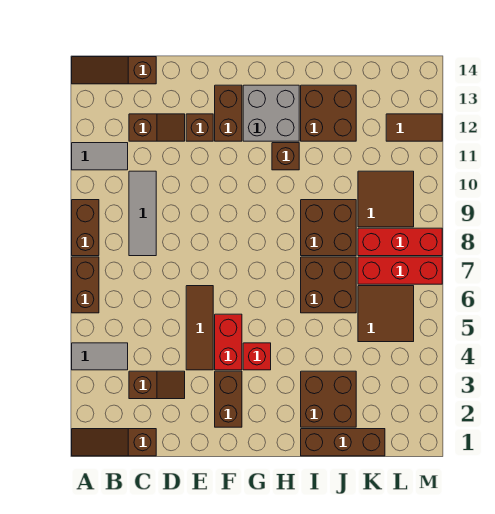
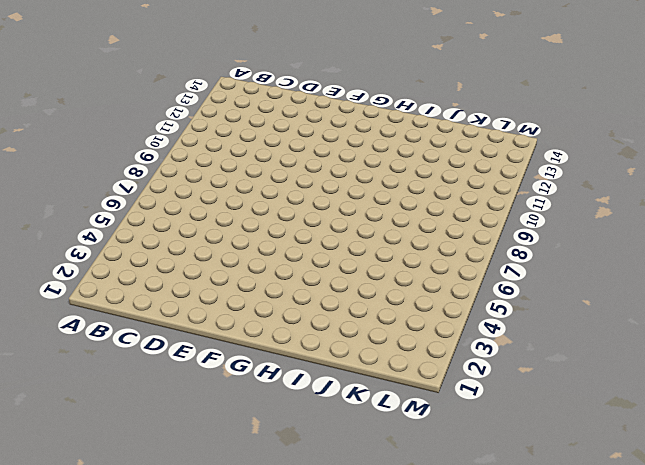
none -> brown 1x3 slope [72,429,156,456]
none -> grey 1x2 tile [72,343,128,370]
none -> brown 1x2 brick [72,257,99,313]

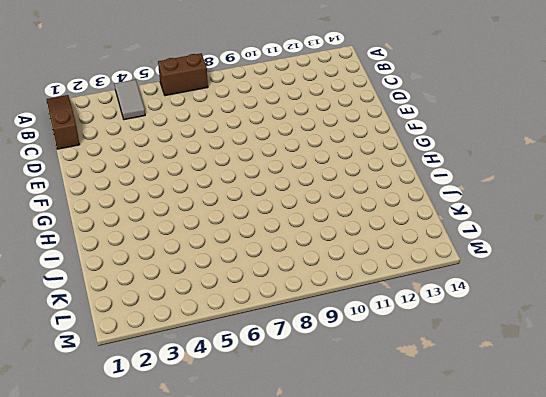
none -> brown 1x2 brick [72,200,99,256]
none -> grey 1x2 tile [72,143,128,170]
none -> brown 1x3 slope [72,57,156,84]

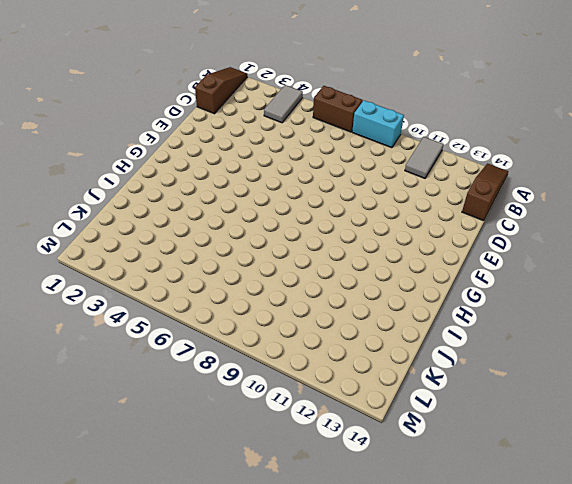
cyan 1x2 brick [352,100,404,148] -> brown 1x2 brick [72,200,99,256]
none -> brown 1x2 slope [129,371,185,399]
none -> grey 1x3 tile [129,171,156,256]
none -> brown 1x2 slope [129,114,185,141]

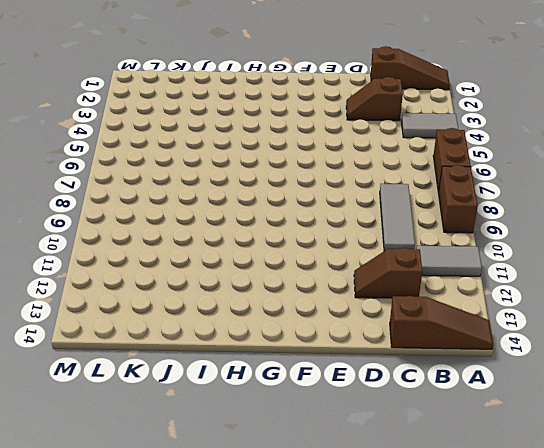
none -> brown 1x3 tile [186,286,213,370]
none -> brown 1x1 brick [186,114,213,141]
none -> brown 1x2 brick [215,371,242,427]

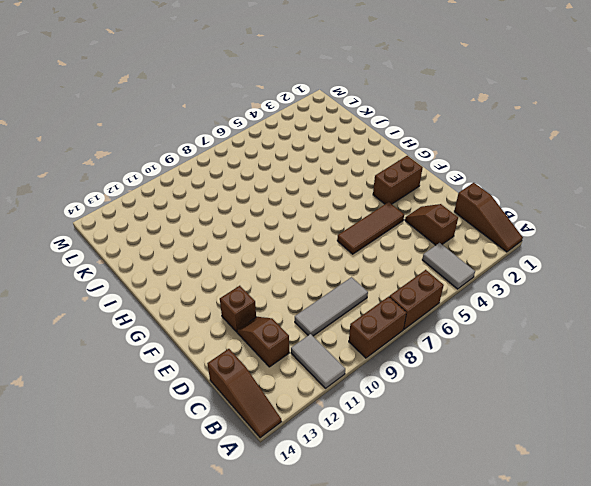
none -> red 1x2 brick [215,314,242,370]
none -> brown 1x2 brick [215,85,242,141]
none -> red 1x1 brick [243,343,271,370]

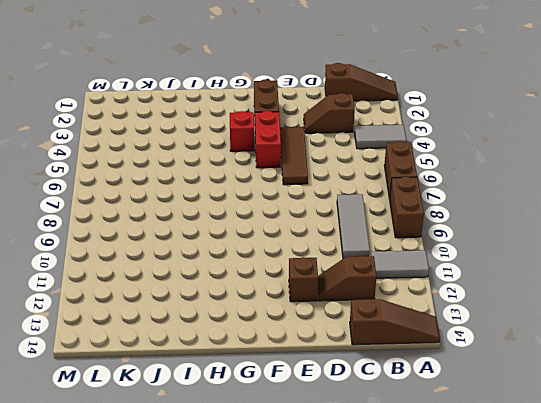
none -> brown 1x2 brick [215,85,242,141]
none -> grey 2x2 brick [243,85,299,141]
none -> brown 1x1 brick [272,143,299,170]

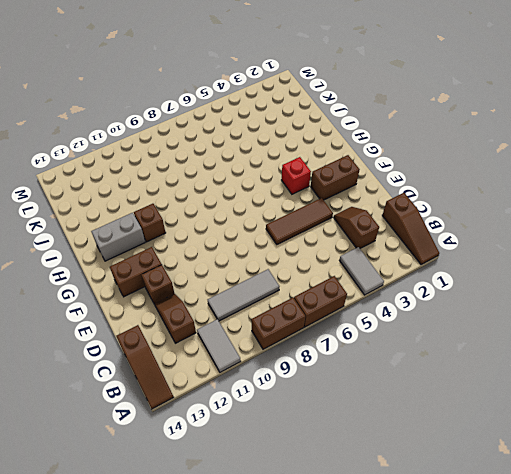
grey 1x2 brick [91,213,145,261] -> grey 2x2 brick [243,85,299,141]
none -> red 1x2 brick [215,314,242,370]
none -> brown 1x3 brick [301,429,385,456]
none -> brown 2x2 brick [301,371,356,427]

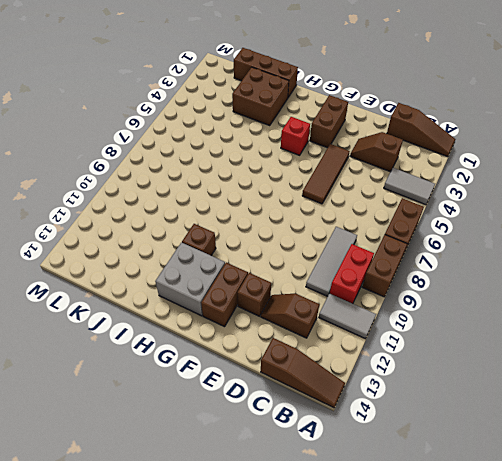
red 1x2 brick [330,244,374,304] -> red 1x2 brick moved to [215,314,242,370]
none -> brown 2x2 brick [301,257,356,313]
none -> brown 2x2 brick [301,200,356,256]
none -> brown 2x2 brick [301,85,356,141]

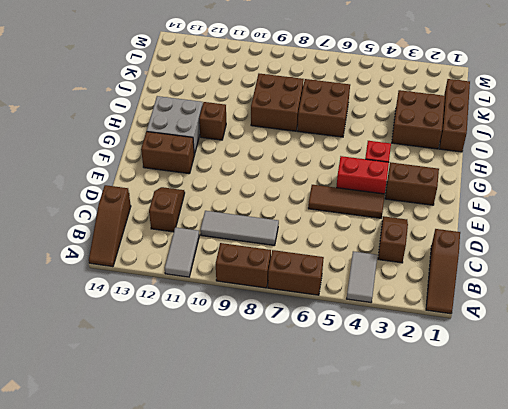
none -> brown 1x1 brick [186,114,213,141]
none -> brown 2x2 brick [301,85,356,141]
none -> brown 2x2 tile [358,286,414,342]

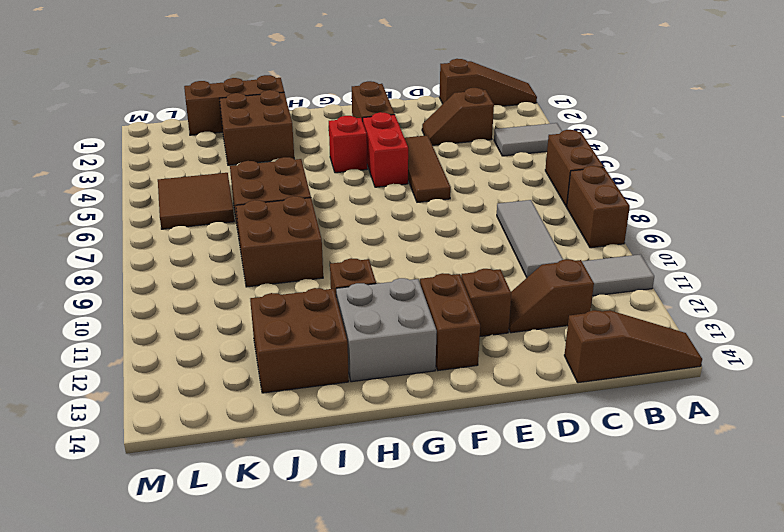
none -> red 1x3 brick [358,257,442,284]
none -> red 1x3 brick [358,228,442,256]
none -> brown 2x2 tile [358,171,414,227]

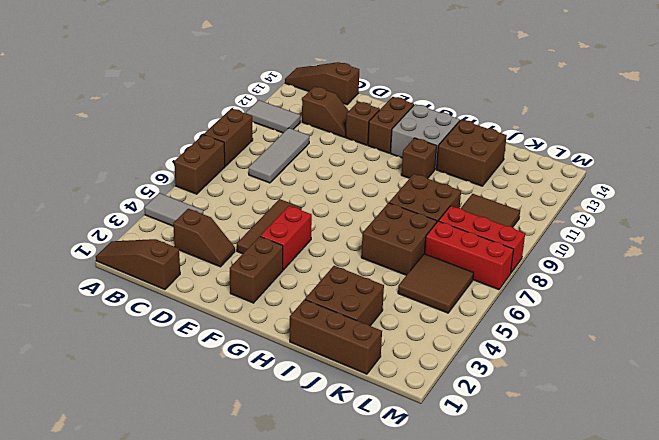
none -> red 1x1 brick [243,343,271,370]
none -> brown 1x2 tile [386,114,442,141]

